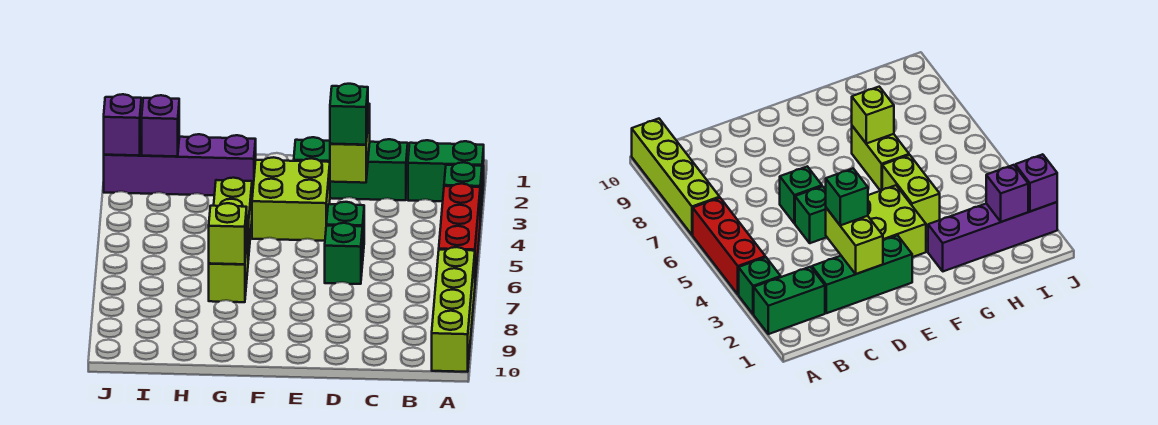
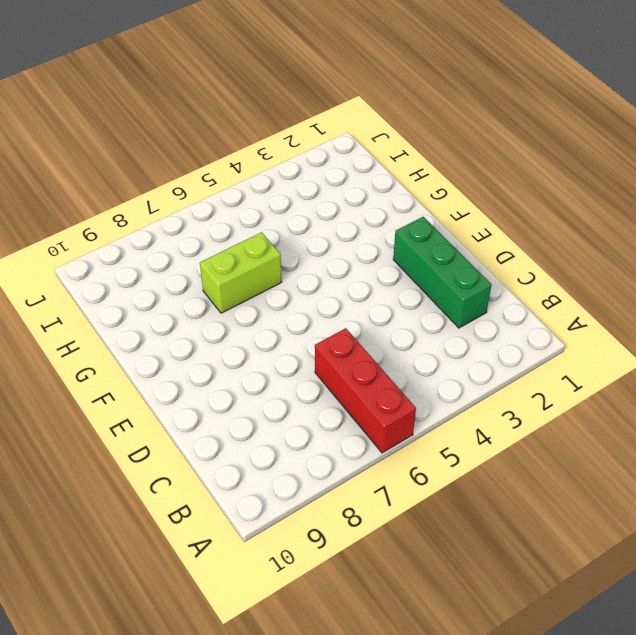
red 1x3 brick [315,328,416,453] -> red 1x3 brick turned to [439,184,480,281]
none -> green 1x2 brick [408,140,484,201]
none -> green 1x1 brick [444,162,482,221]
none -> lime 1x4 brick [432,247,475,372]

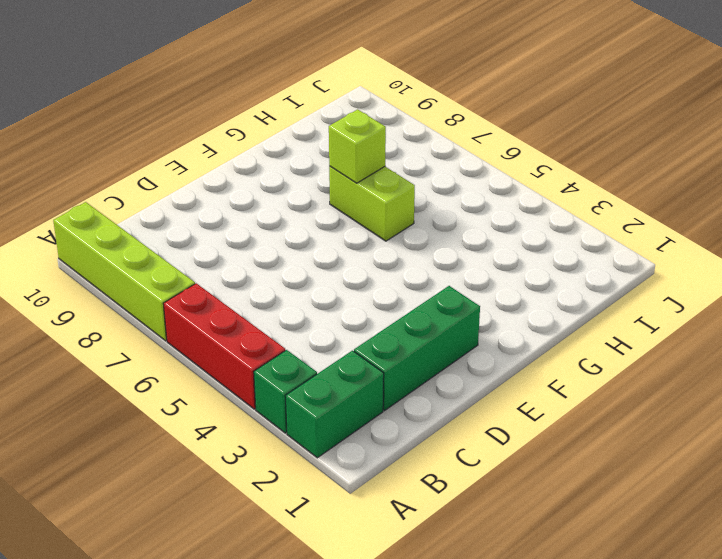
none -> green 1x1 brick [326,202,364,253]
none -> green 1x1 brick [325,223,363,284]
none -> lime 2x2 brick [252,157,330,241]

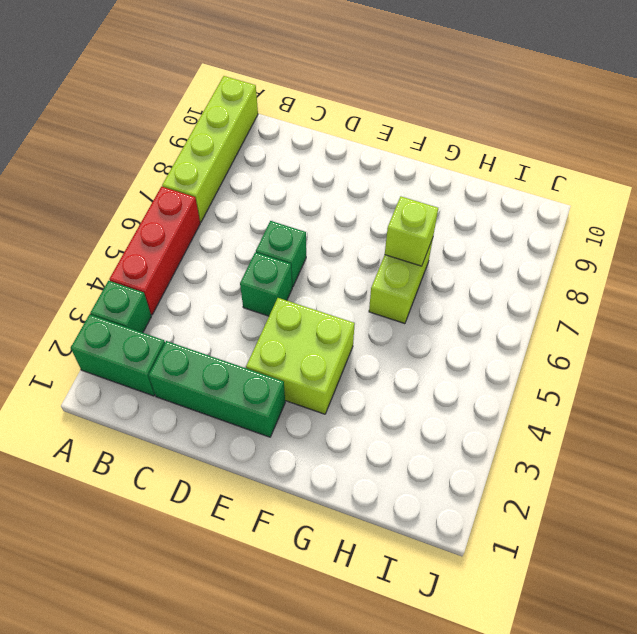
none -> purple 1x4 brick [104,134,256,196]
none -> lime 1x2 brick [214,178,252,260]
none -> lime 1x2 brick [330,104,370,183]

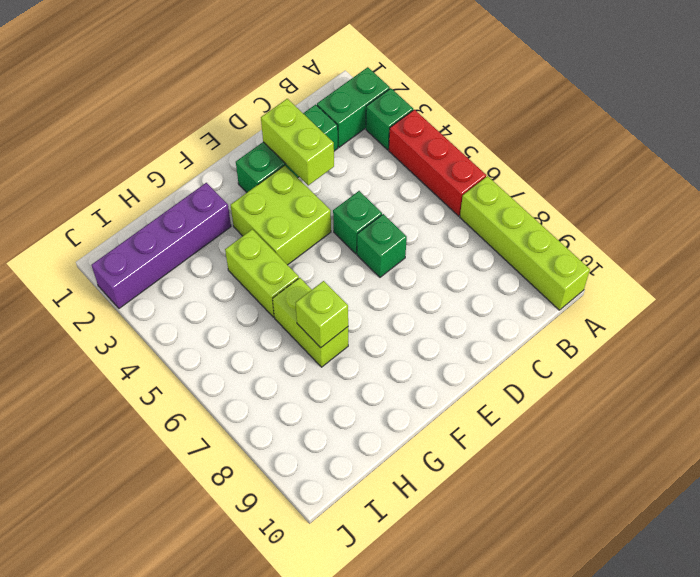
none -> purple 1x1 brick [141,95,179,156]
none -> purple 1x1 brick [104,94,141,155]
none -> green 1x1 brick [330,84,368,145]

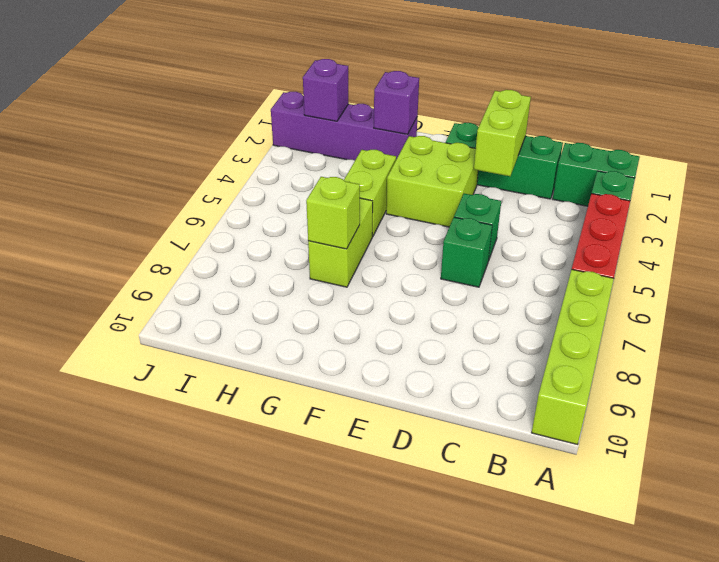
purple 1x1 brick [374,71,419,134] -> purple 1x1 brick moved to [104,94,141,155]
none -> green 1x1 brick [330,84,368,145]

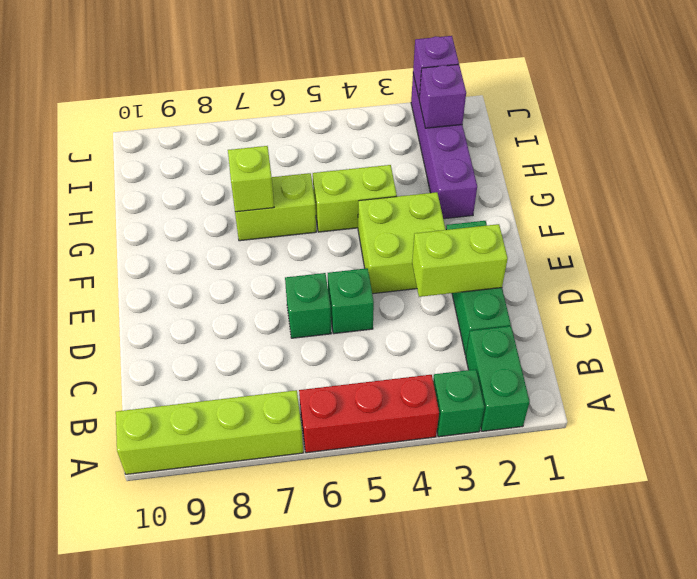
none -> green 1x1 brick [330,84,368,145]

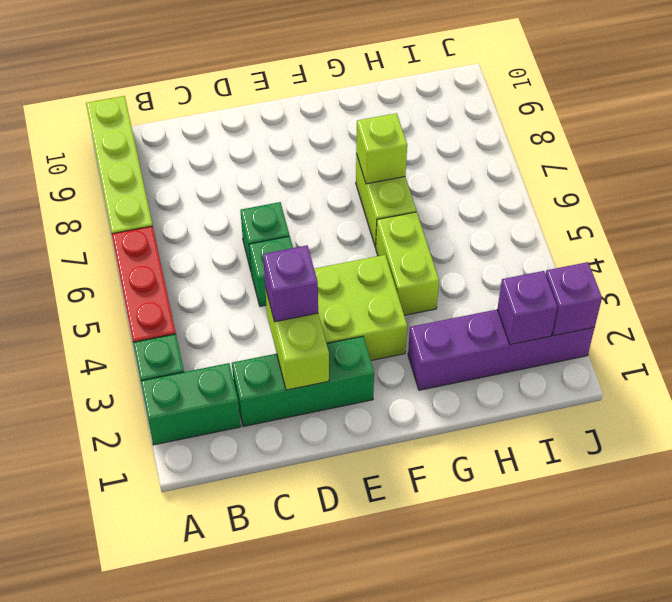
purple 1x1 brick [263,245,318,322] -> green 1x1 brick [330,84,368,145]

